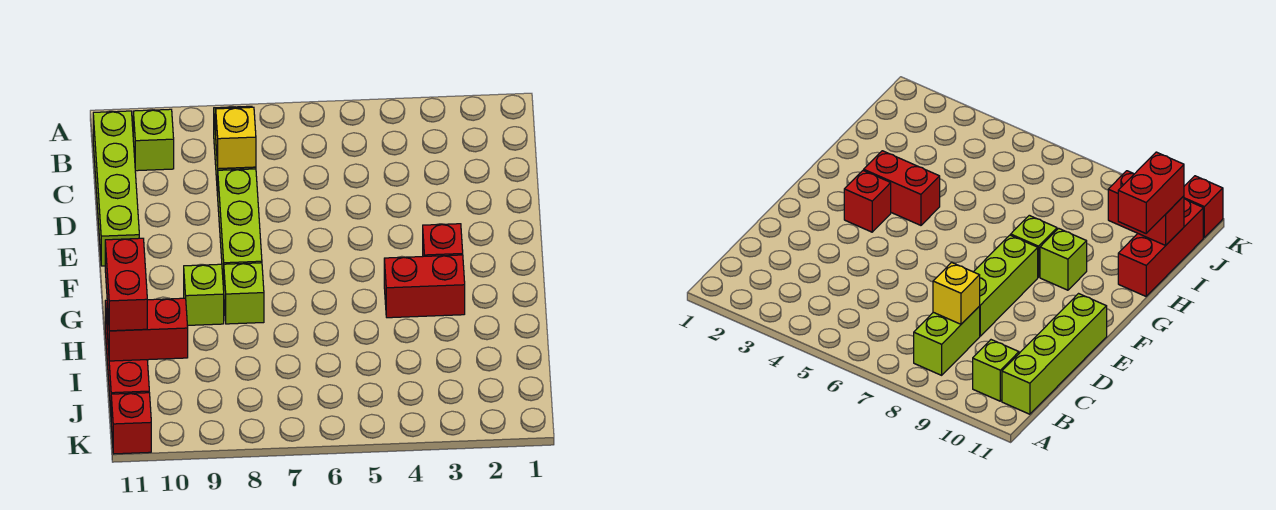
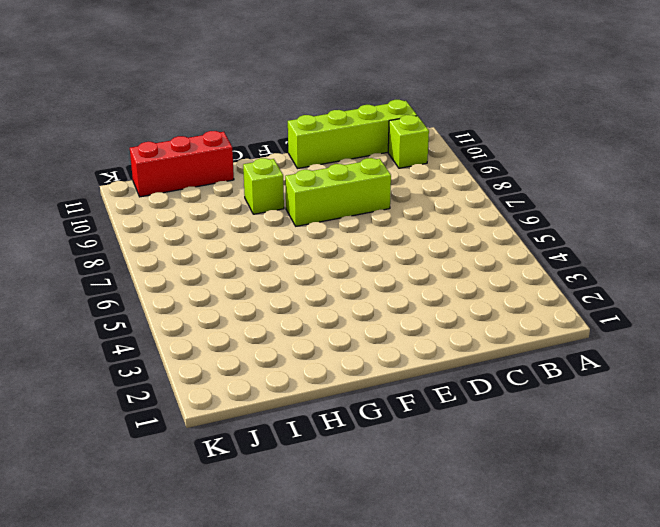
none -> lime 1x2 brick [914,306,980,375]
none -> red 1x1 brick [423,224,463,256]
none -> red 1x2 brick [384,255,465,318]

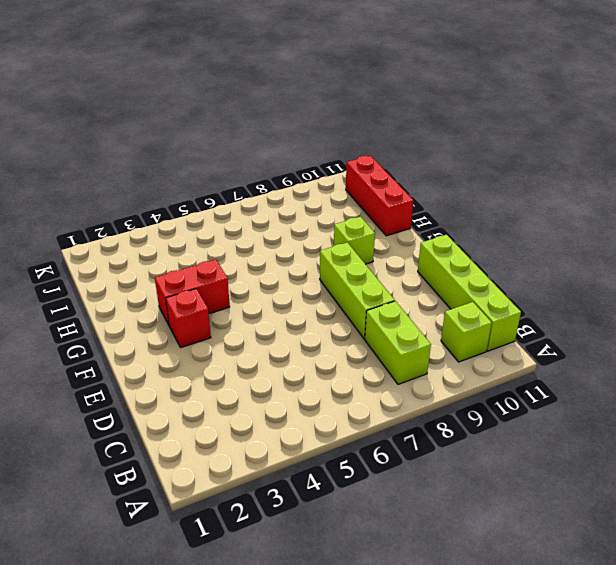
none -> lime 1x1 brick [223,263,264,324]
none -> red 1x1 brick [111,393,151,454]
none -> yellow 1x1 brick [216,107,256,169]

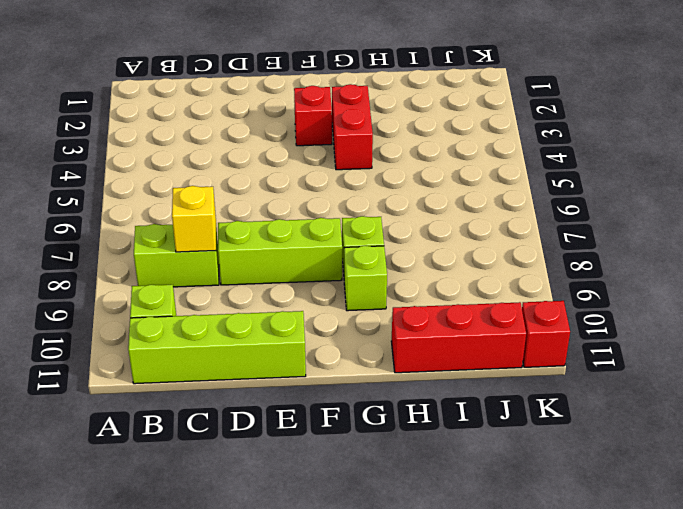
none -> red 1x2 brick [107,298,188,361]
none -> red 1x2 brick [105,238,147,331]

